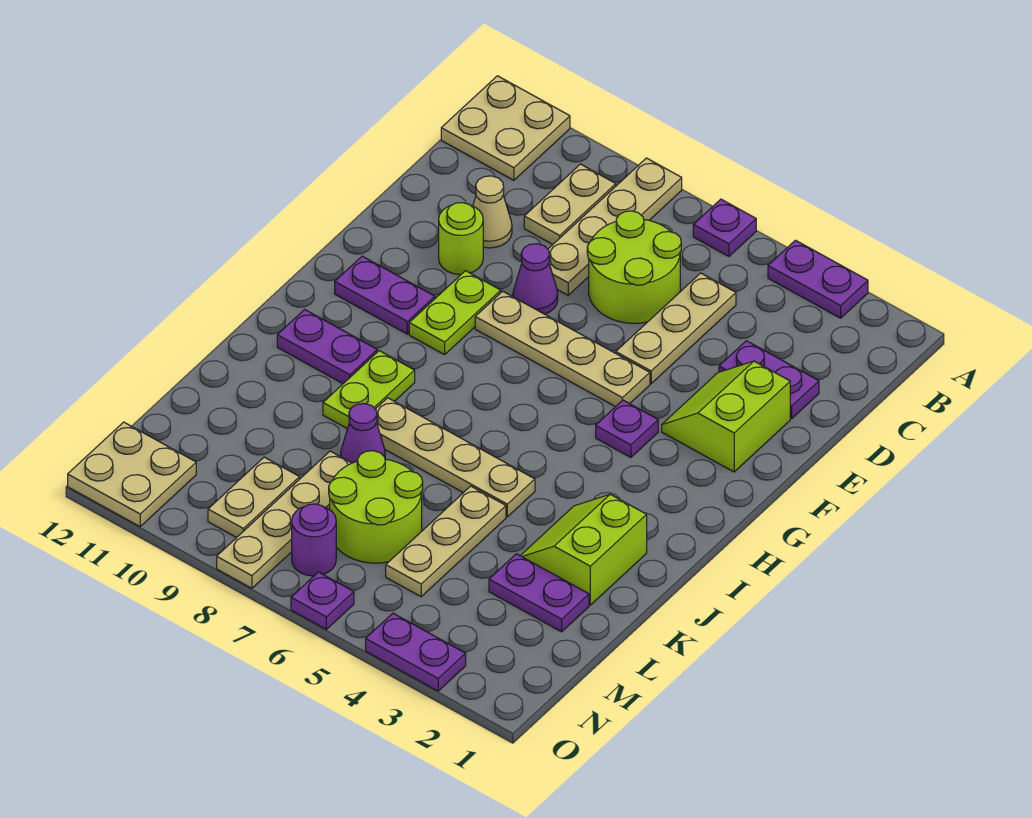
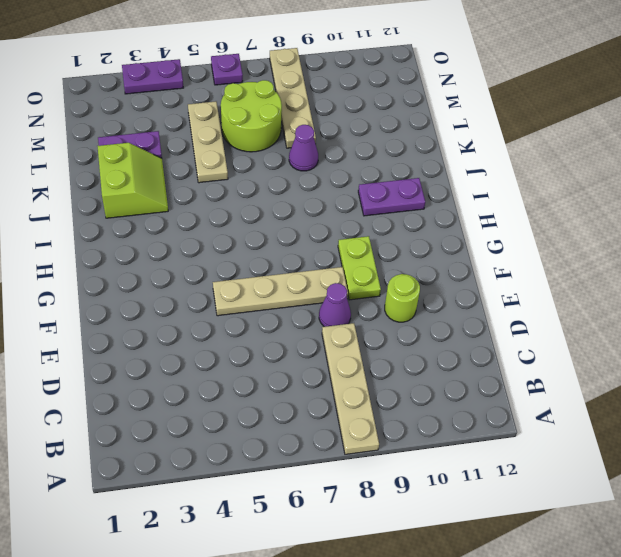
none -> purple 1x2 plate [768,240,868,318]
none -> purple 1x1 plate [693,199,756,256]
none -> tan 2x2 plate [441,76,570,180]
none -> tan 1x2 plate [524,164,616,244]

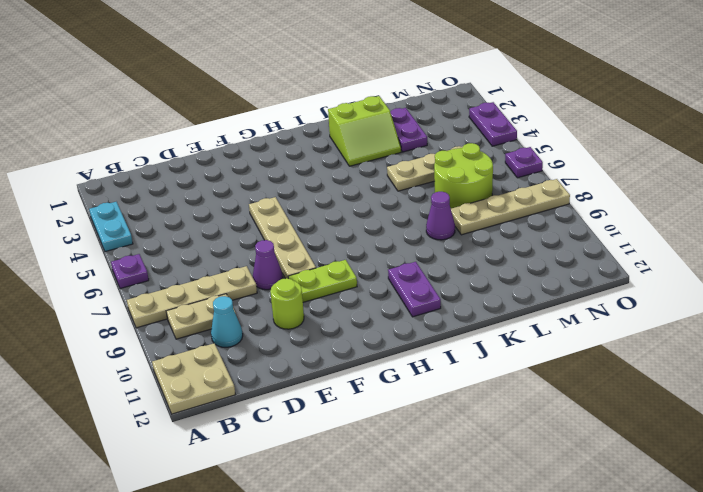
cyan 1x2 plate [89,202,133,252] -> purple 1x2 plate [768,240,868,318]
cyan 1x1 cone [211,296,243,347] -> none
none -> tan 1x3 plate [616,273,736,384]
none -> lime 2x2 round brick [587,211,681,323]
none -> purple 1x2 plate [719,341,819,419]
none -> tan 1x1 cone [473,176,512,248]

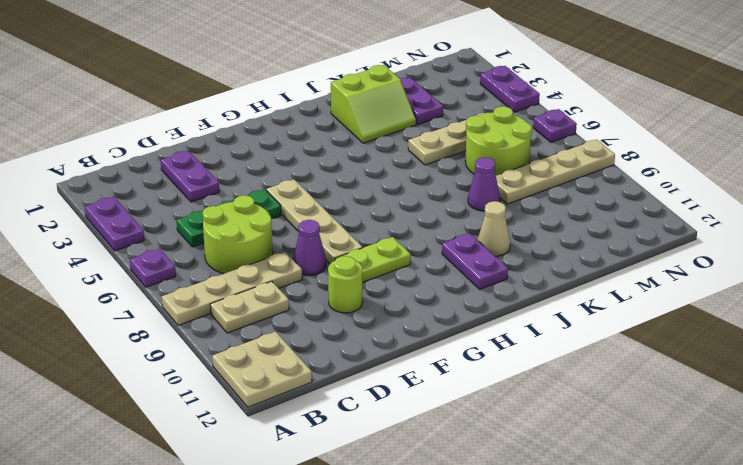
green 1x3 plate [177,189,281,247] -> tan 1x3 plate [616,273,736,384]
tan 1x1 cone [478,201,510,256] -> tan 1x1 cone moved to [473,176,512,248]
none -> lime 2x2 slope [662,361,790,472]
none -> purple 1x1 plate [596,400,658,457]
none -> purple 1x2 plate [335,256,435,334]
none -> lime 1x2 plate [323,351,415,429]

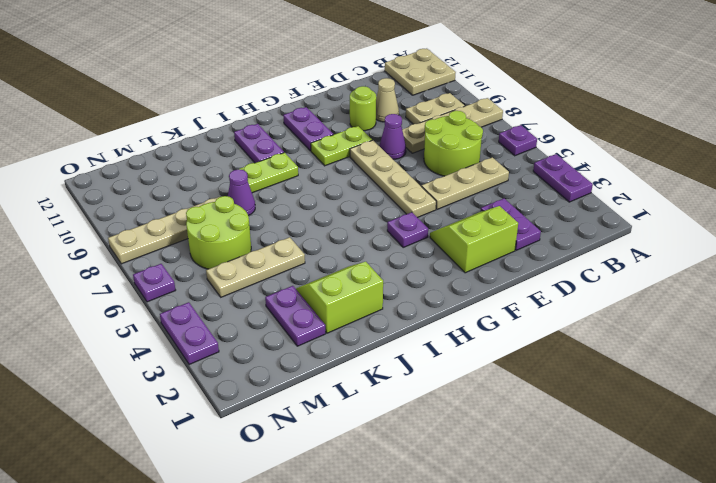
none -> tan 1x4 plate [376,398,535,517]
none -> tan 1x2 plate [208,457,300,538]
none -> purple 1x1 round brick [292,504,336,576]
none -> tan 2x2 plate [68,422,196,527]

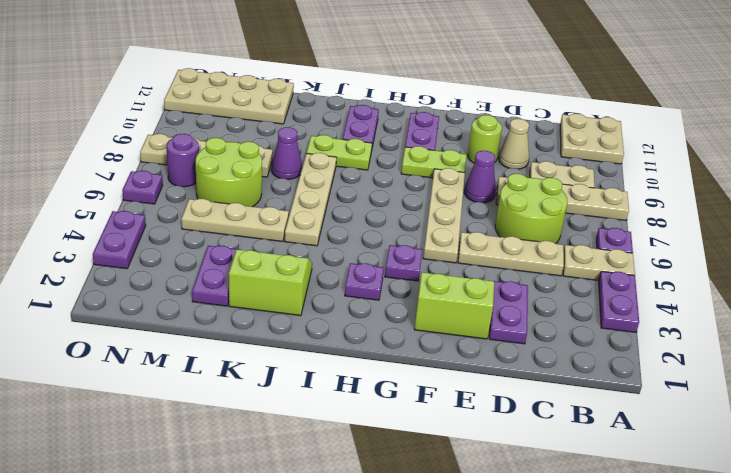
tan 1x2 plate [563,245,635,281] -> tan 1x2 plate moved to [208,457,300,538]
purple 1x1 plate [345,263,384,300] -> none
tan 2x4 plate [164,68,294,124] -> tan 2x2 plate [68,422,196,527]

